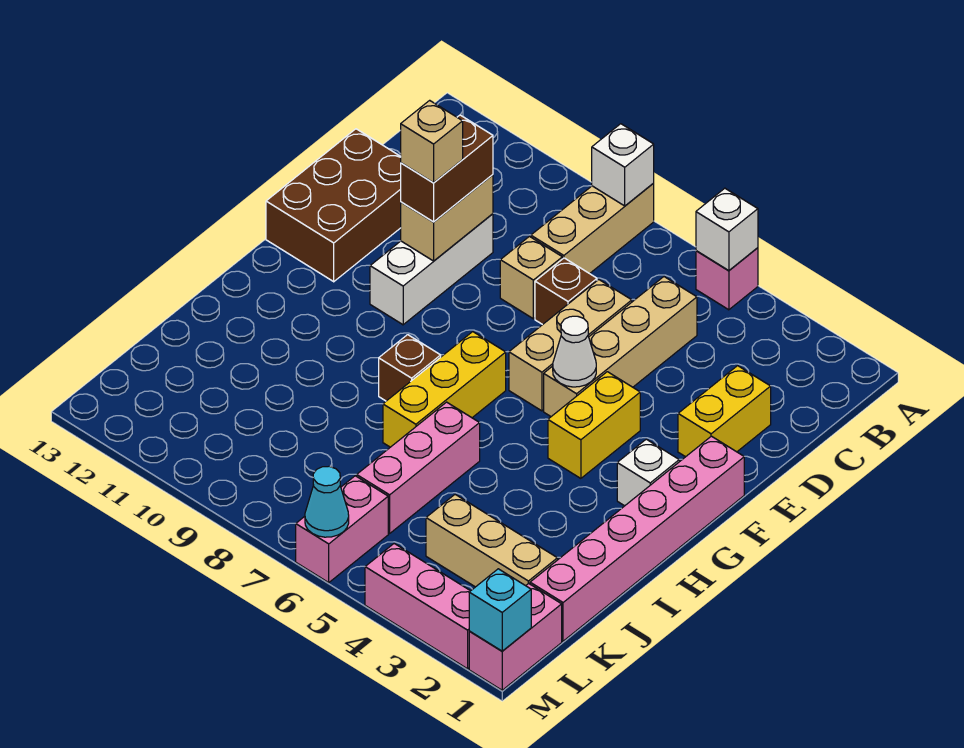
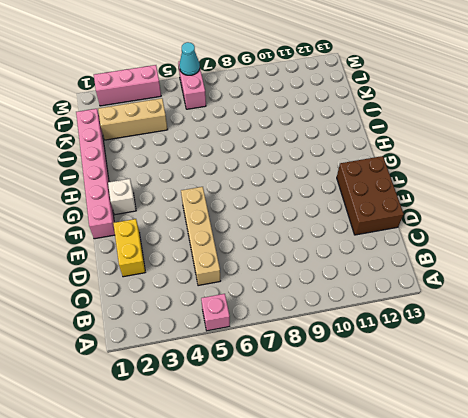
none -> tan 1x3 brick [531,183,654,274]
none -> tan 1x3 brick [509,280,632,411]
none -> brown 1x1 brick [535,258,597,325]

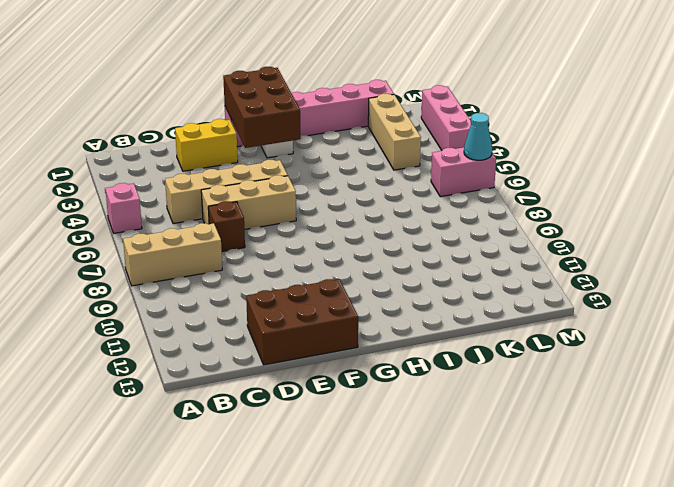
brown 2x3 brick [223,67,301,148] -> none
none -> tan 1x1 brick [500,237,562,319]
none -> white 1x3 brick [370,214,493,325]
none -> yellow 1x2 brick [548,372,640,478]

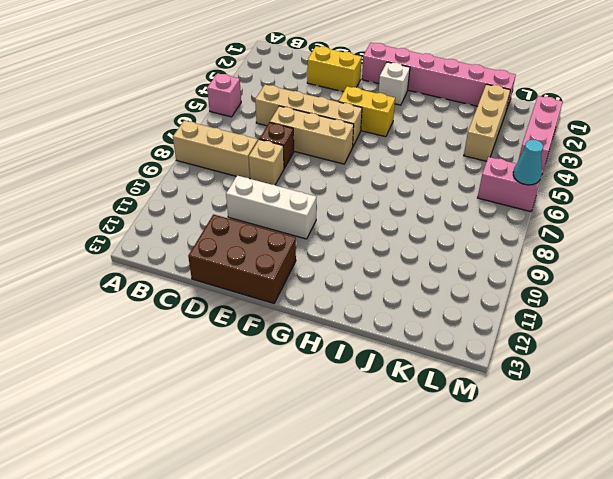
none -> yellow 1x3 brick [383,332,506,447]
none -> brown 1x1 brick [379,335,441,401]
none -> pink 1x3 brick [357,402,480,533]

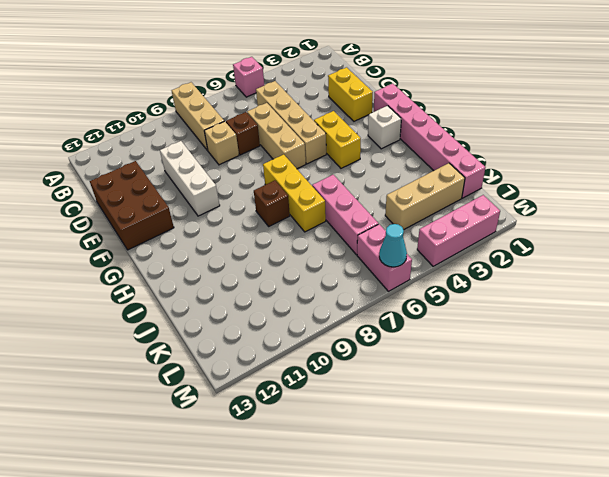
none -> pink 1x2 brick [469,583,562,690]
none -> white 1x1 brick [696,188,758,271]
none -> white 1x1 brick [592,124,654,206]

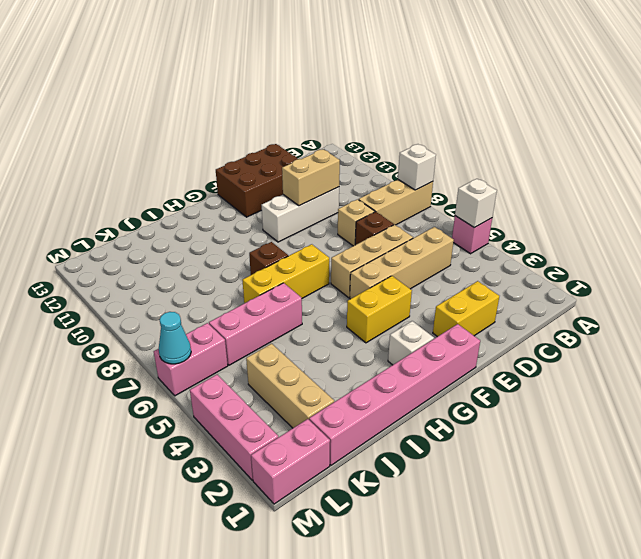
none -> white 1x1 cone [553,316,596,387]
none -> cyan 1x1 brick [469,569,531,651]
none -> brown 1x2 brick [401,115,493,222]

